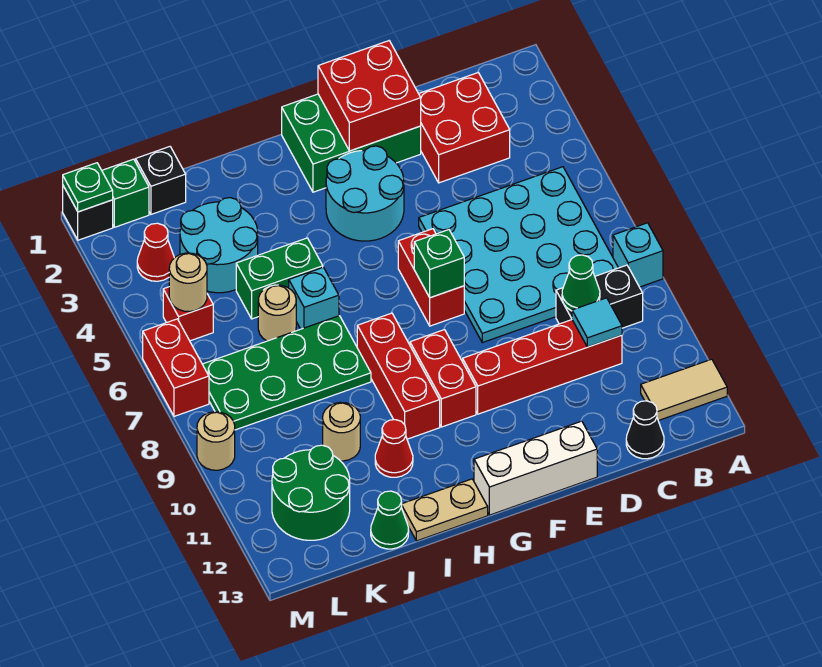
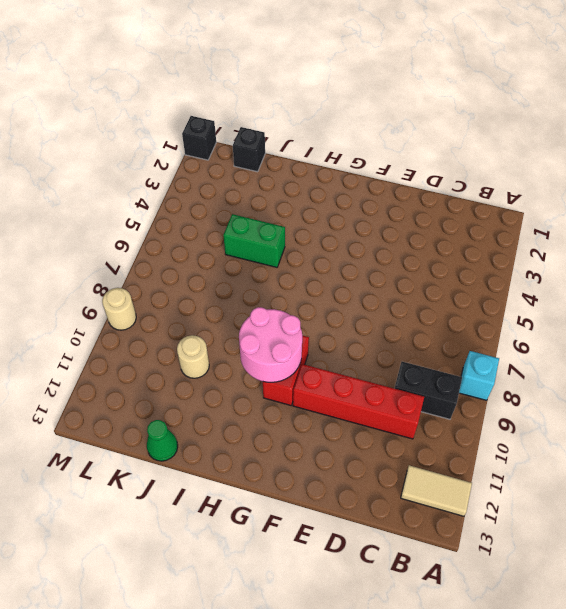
pink 2x2 round brick [239,307,302,382] -> none
none -> cyan 4x4 plate [419,167,618,343]
none -> red 2x2 brick [419,73,510,183]
none -> black 1x1 cone [626,401,664,459]
none -> green 2x3 brick [282,94,421,192]

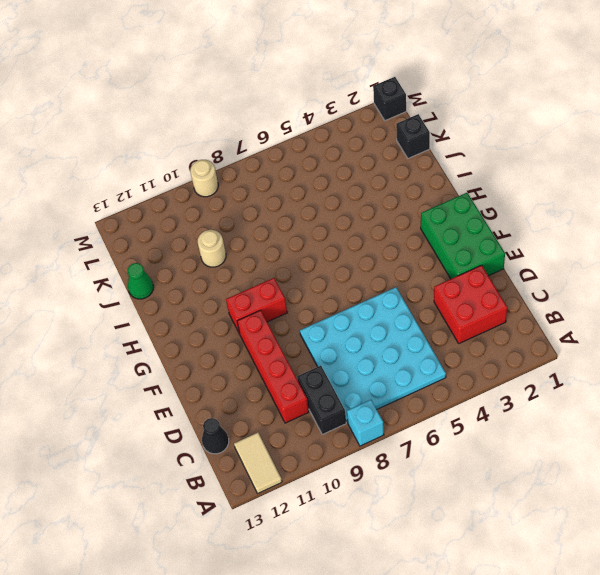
none -> white 1x3 brick [474,421,597,515]
none -> cyan 2x2 round brick [326,146,404,241]
none -> red 1x2 brick [398,229,464,326]
none -> red 1x3 brick [357,313,440,439]

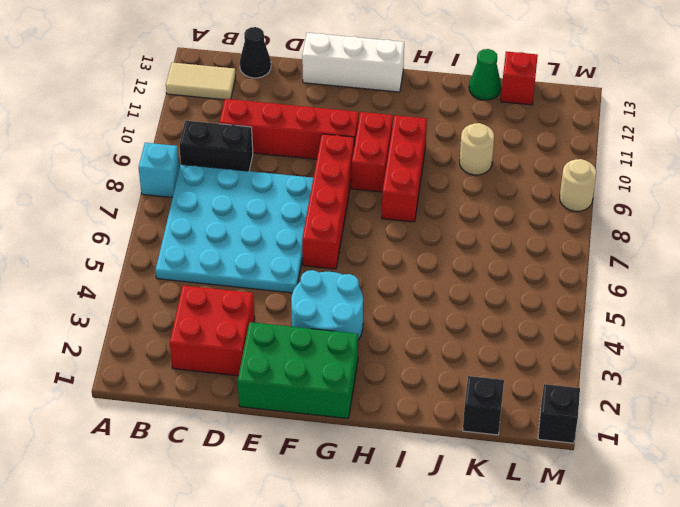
red 1x4 brick [302,134,354,269] -> red 1x2 brick [398,229,464,326]
red 1x1 brick [501,51,538,105] -> red 1x1 brick moved to [163,287,213,341]
none -> tan 1x2 plate [401,479,488,541]
none -> green 1x2 brick [236,238,323,319]
none -> cyan 1x1 brick [289,267,339,329]
none -> green 2x4 plate [203,316,371,430]

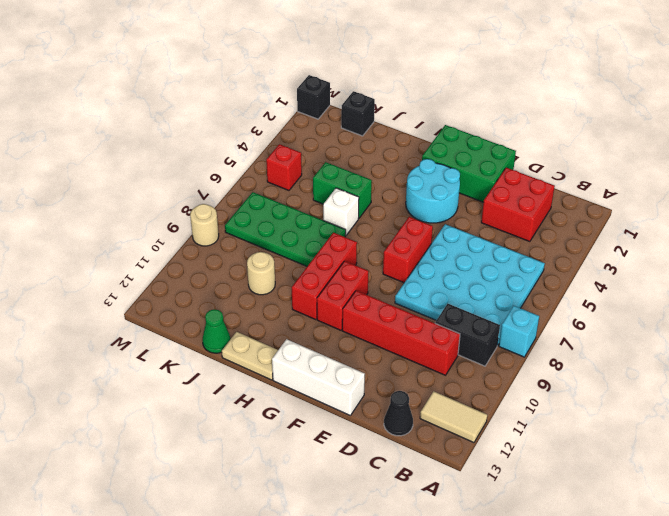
white 1x1 brick [323,188,359,236] -> cyan 1x1 brick [289,267,339,329]
none -> red 1x1 cone [375,420,413,477]
none -> cyan 2x2 round brick [180,198,258,293]
none -> tan 1x1 round brick [258,285,296,341]
none -> green 2x2 round brick [272,445,350,540]

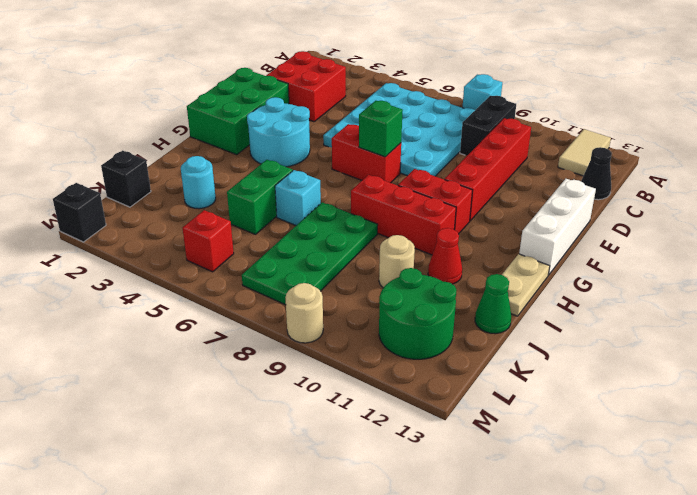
cyan 1x1 round brick [181,156,216,209] -> cyan 2x2 round brick [180,198,258,293]
none -> tan 1x1 round brick [258,285,296,341]
none -> green 1x1 brick [102,159,149,227]
none -> red 1x1 cone [137,223,174,281]
none -> red 1x2 brick [143,319,209,416]

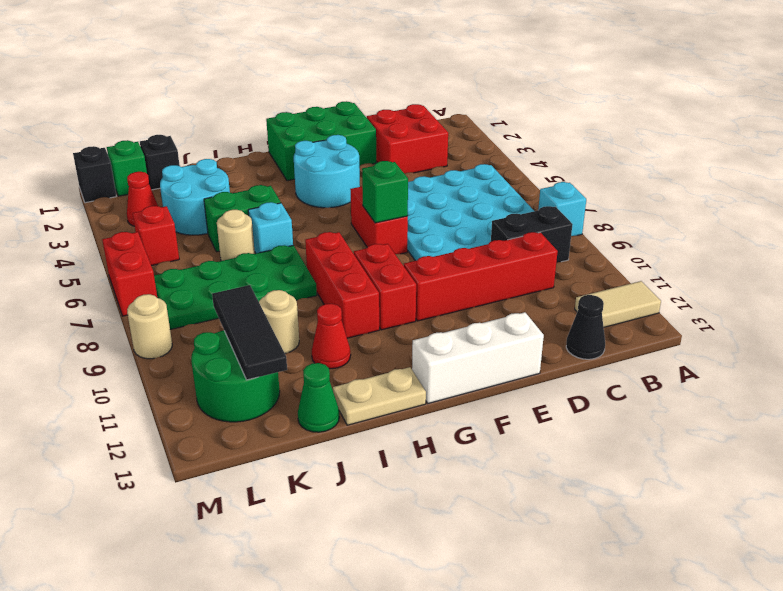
black 1x3 tile [212,285,287,380] -> none
none -> green 1x1 cone [562,255,600,311]
none -> cyan 1x1 tile [572,298,622,347]
none -> red 2x2 brick [318,41,421,151]
none -> tan 1x1 round brick [169,253,207,312]

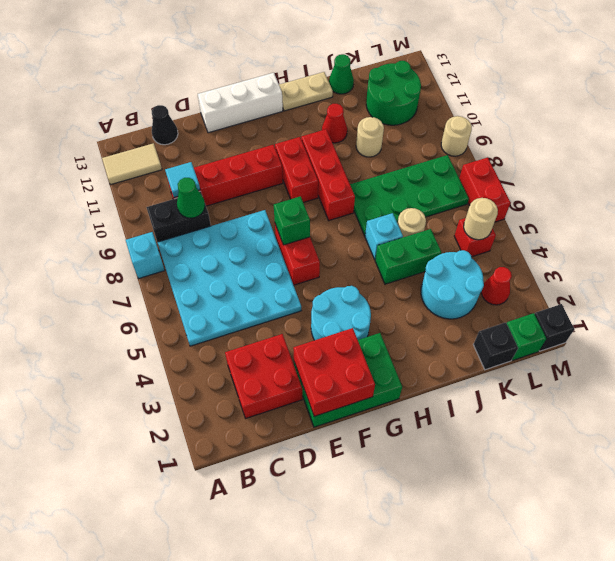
none -> green 1x1 plate [63,163,113,212]

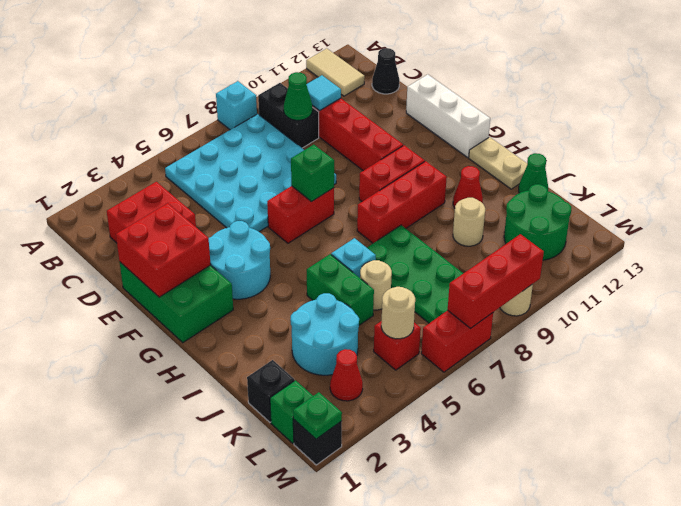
red 1x3 brick [448,234,544,328] -> none

